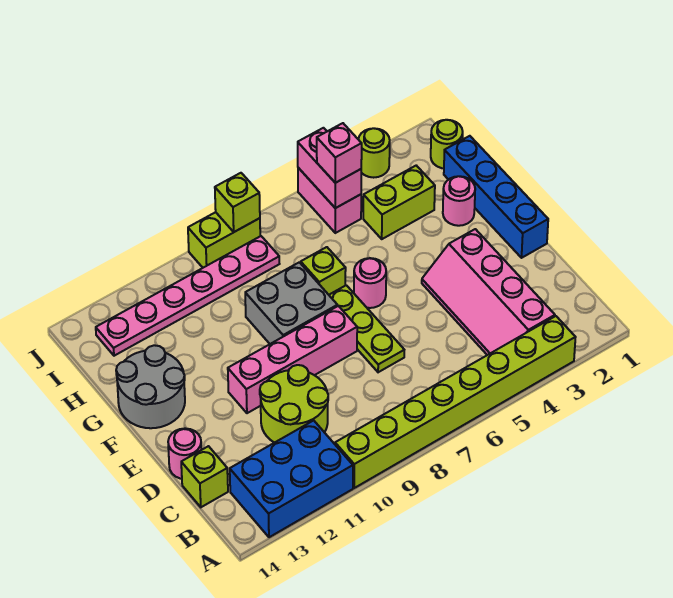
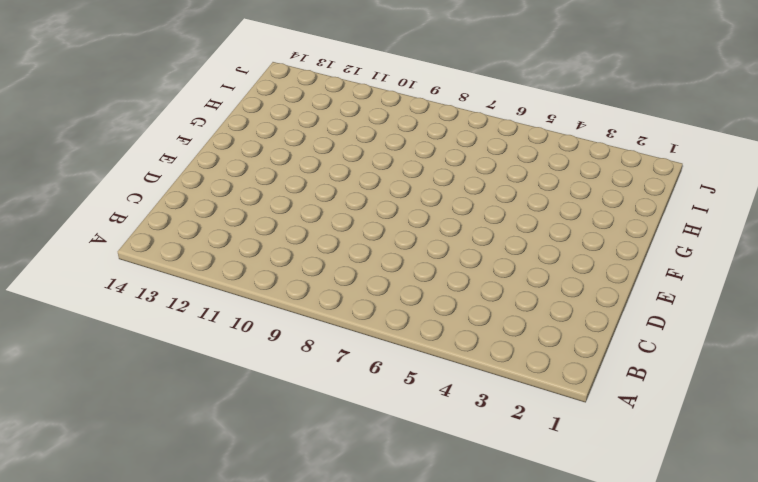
none -> lime 1x8 brick [335,316,576,488]
none -> blue 2x3 brick [230,420,353,537]
none -> pink 2x4 slope [422,229,555,355]

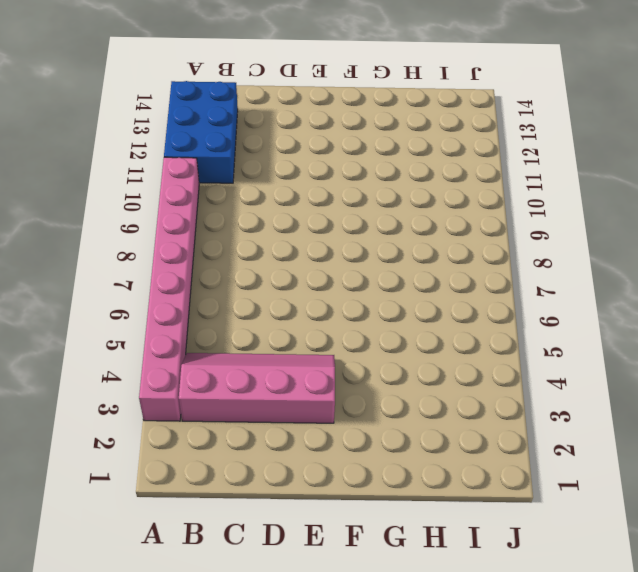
pink 1x8 brick [139,157,199,421] -> lime 1x8 brick [335,316,576,488]
none -> lime 2x2 round brick [260,365,328,443]
none -> lime 1x1 brick [181,446,228,507]
none -> lime 1x3 plate [329,285,404,372]

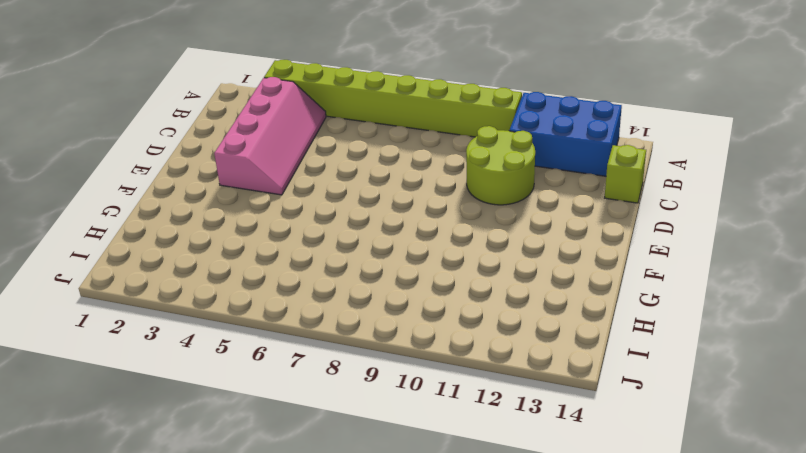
none -> lime 1x3 plate [329,285,404,372]
none -> pink 1x1 round brick [168,428,201,479]
none -> blue 1x4 brick [444,136,548,258]

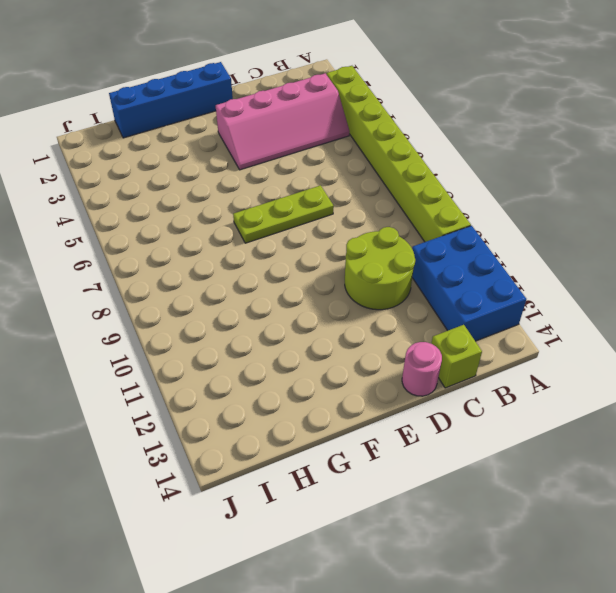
none -> pink 1x4 brick [228,306,357,413]
none -> pink 1x1 round brick [354,258,386,308]
none -> grey 2x2 brick [245,262,337,344]

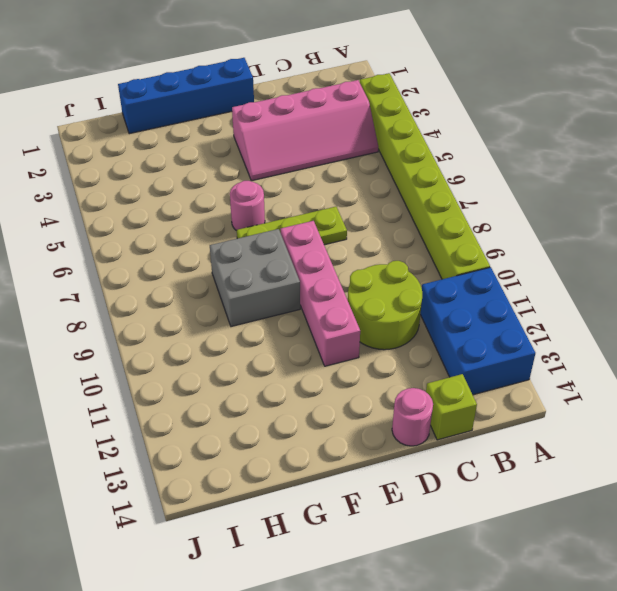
none -> grey 2x2 round brick [116,345,185,428]
none -> pink 1x1 round brick [443,176,475,226]
none -> lime 1x1 brick [301,247,346,295]

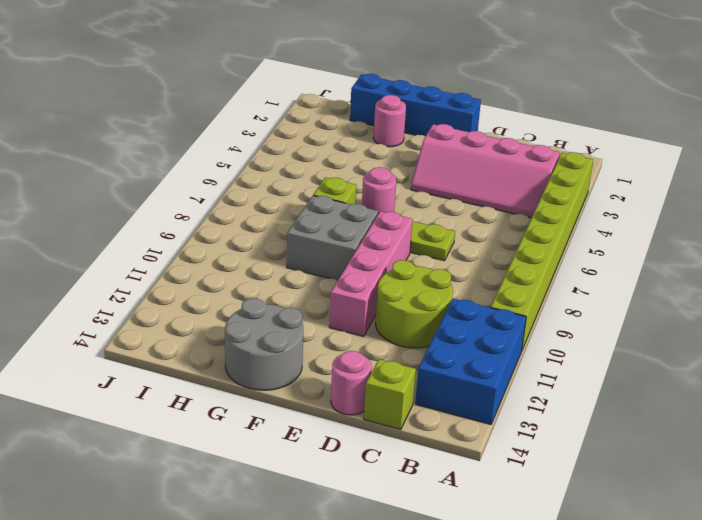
none -> lime 1x2 brick [363,166,435,239]
none -> lime 1x1 round brick [431,120,463,168]
none -> pink 1x2 brick [298,168,361,233]

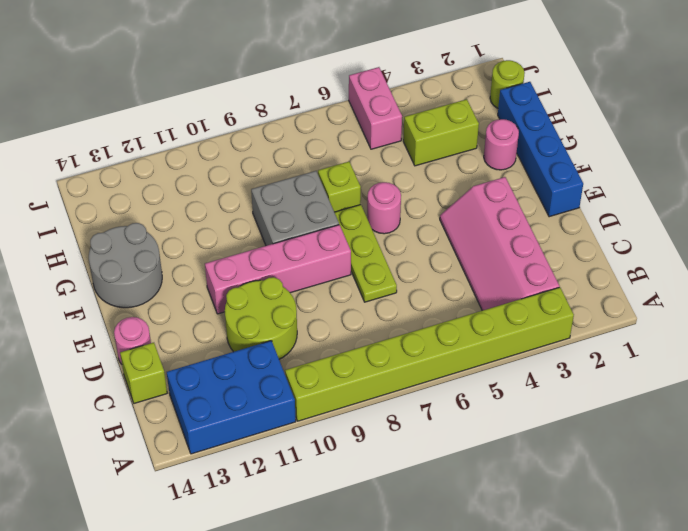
none -> pink 1x6 plate [96,236,279,356]
none -> lime 1x1 round brick [358,128,390,178]
none -> lime 1x2 brick [188,212,260,268]

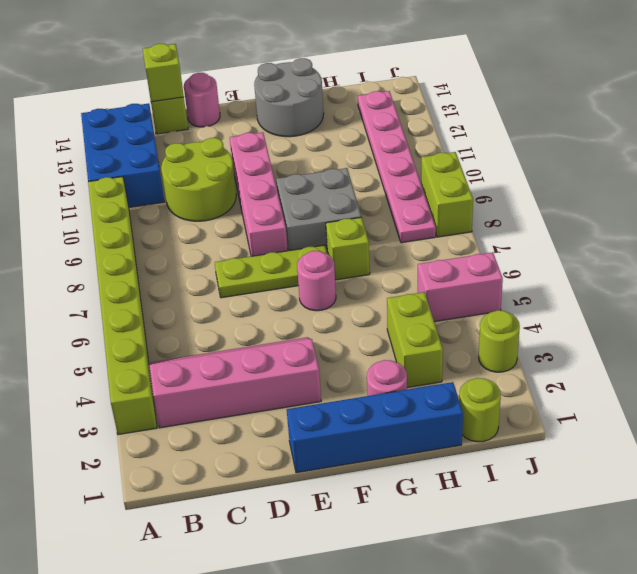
lime 1x1 brick [143,44,184,102] -> lime 1x1 brick moved to [215,173,260,232]
none -> pink 1x2 brick [298,128,361,208]
none -> pink 1x1 brick [317,123,362,183]

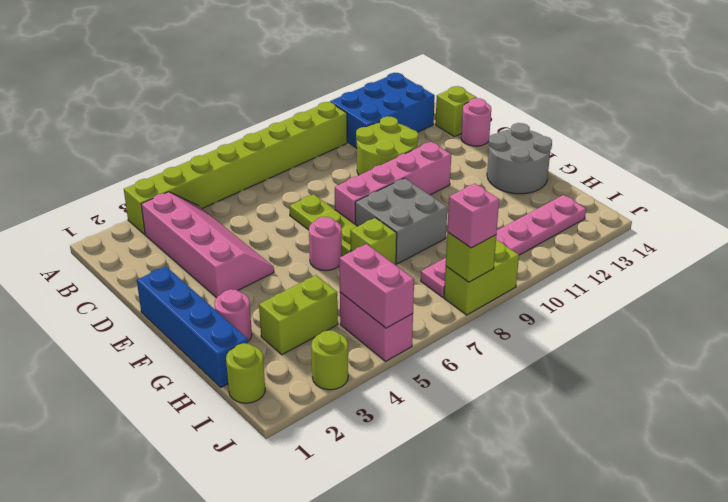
pink 1x1 brick [447,184,499,248] -> pink 1x1 brick moved to [317,123,362,183]

